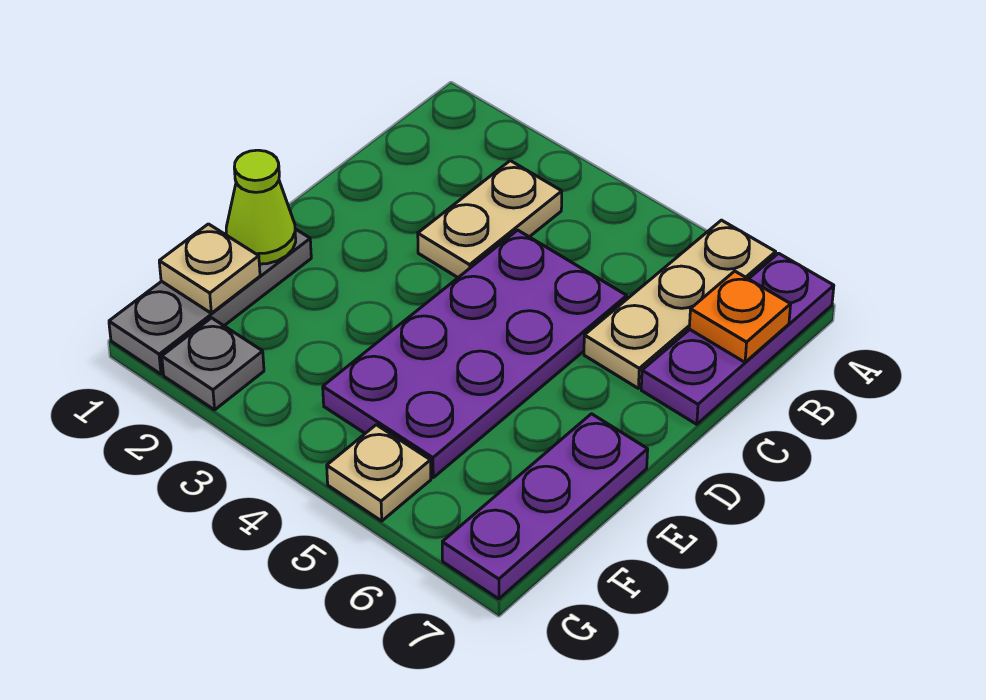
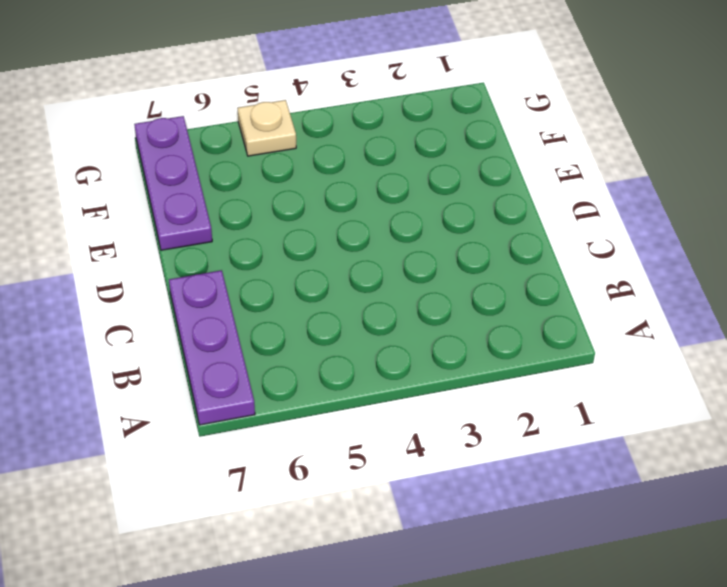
none -> tan 1x3 plate [584,220,776,388]
none -> tan 1x2 plate [418,161,562,277]

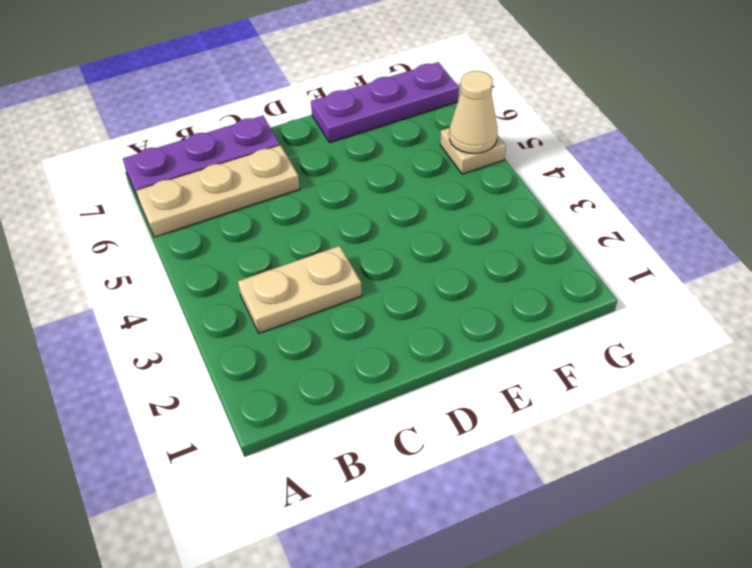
tan 1x1 cone [449,71,498,154] -> none
none -> purple 2x4 plate [323,230,627,477]
none -> grey 1x3 plate [109,229,311,374]

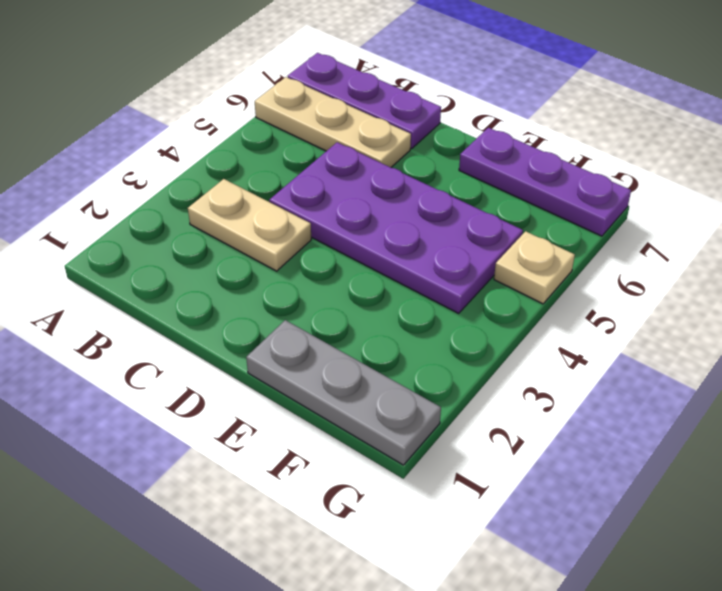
none -> grey 1x1 plate [162,318,264,410]
none -> orange 1x1 plate [689,271,791,362]

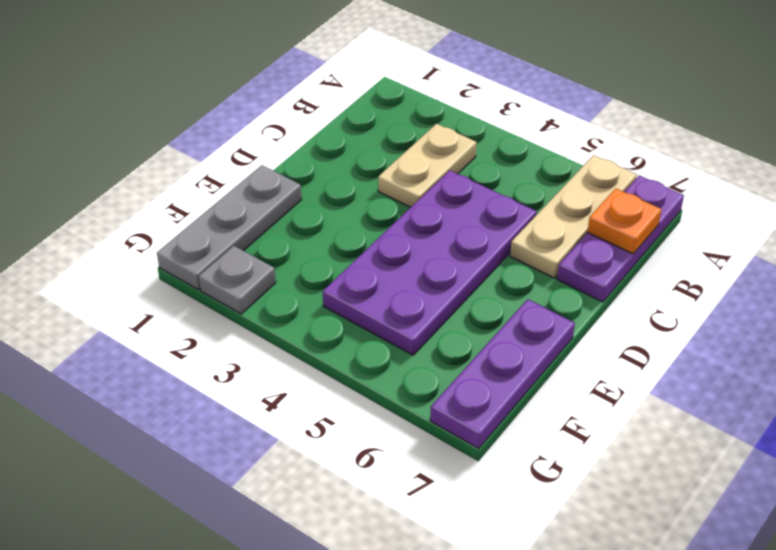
none -> tan 1x1 plate [327,425,431,521]
none -> lime 1x1 cone [226,150,296,264]

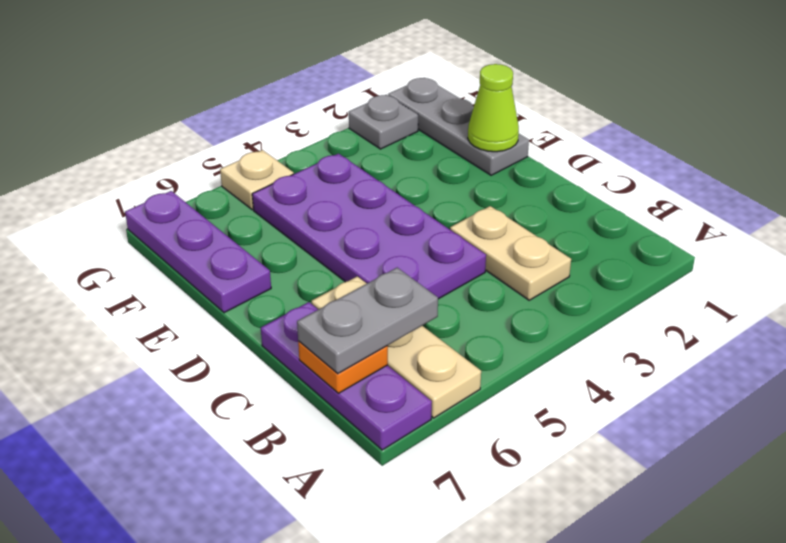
grey 1x2 plate [297,268,438,374] -> none
none -> tan 1x1 plate [159,224,260,313]

